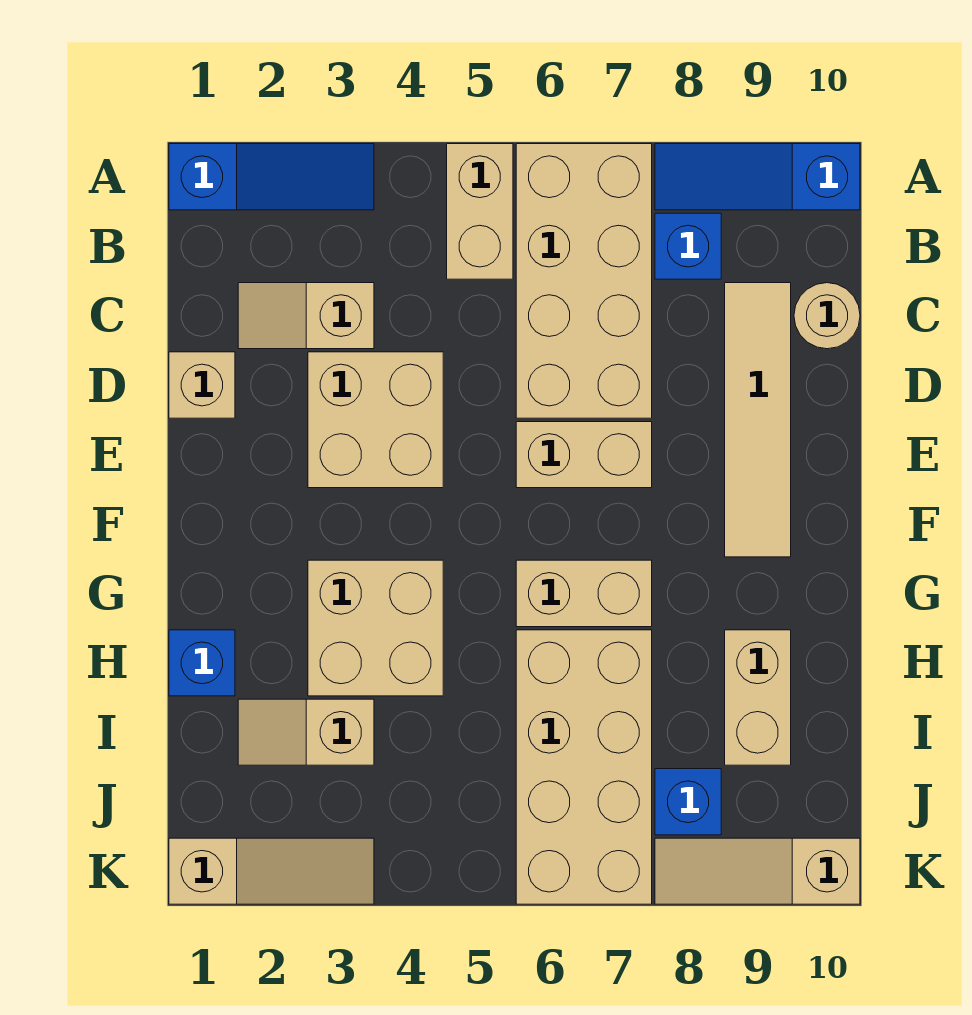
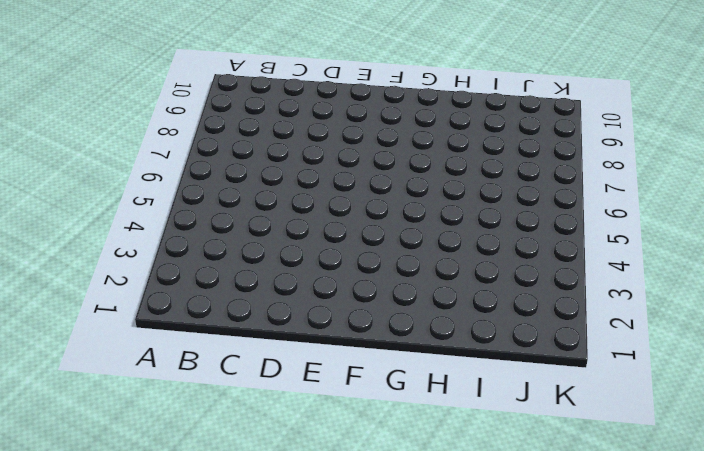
none -> blue 1x3 slope [169,144,374,210]
none -> tan 1x2 brick [447,144,513,279]
none -> tan 2x4 brick [516,144,652,418]

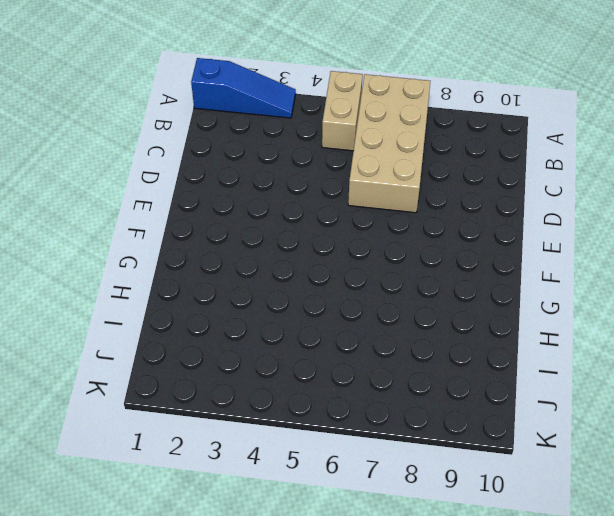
none -> blue 1x3 slope [655,144,860,210]
none -> blue 1x1 brick [655,213,721,279]
none -> tan 1x2 slope [238,283,374,349]

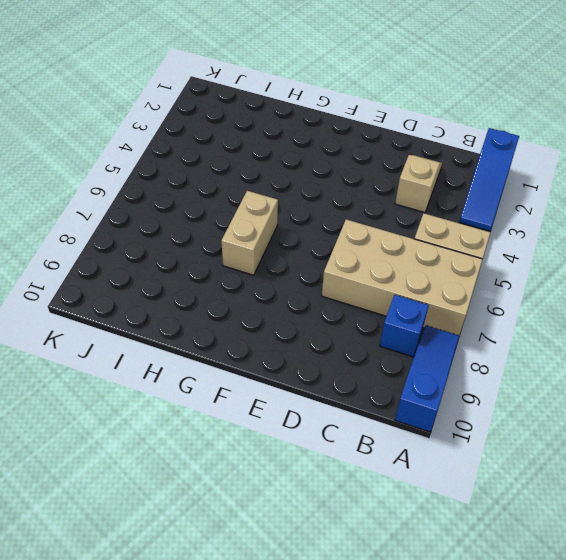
none -> tan 1x4 tile [725,283,791,557]
none -> tan 1x1 round brick [794,283,860,349]
none -> tan 1x1 brick [169,352,235,418]

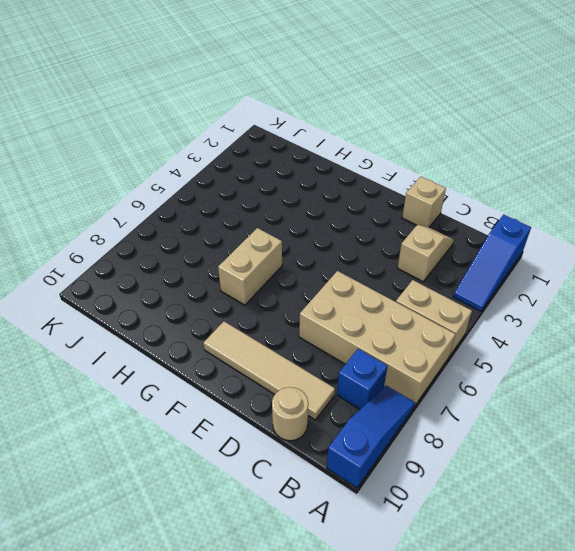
none -> tan 2x2 brick [308,352,443,488]
none -> tan 1x2 brick [516,422,652,488]
none -> tan 2x2 brick [308,560,443,696]

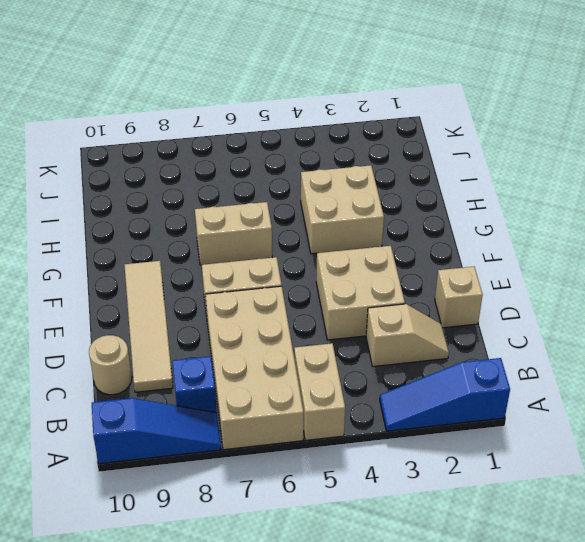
none -> blue 1x1 brick [169,630,235,696]
none -> tan 2x4 brick [516,630,652,904]
none -> tan 1x2 brick [725,630,791,765]

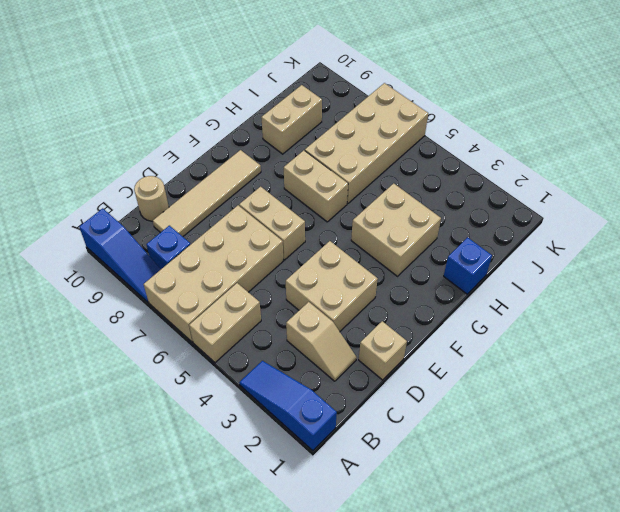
none -> tan 1x2 slope [238,699,374,765]
none -> blue 1x1 brick [655,769,721,835]
none -> tan 1x3 slope [169,838,374,904]

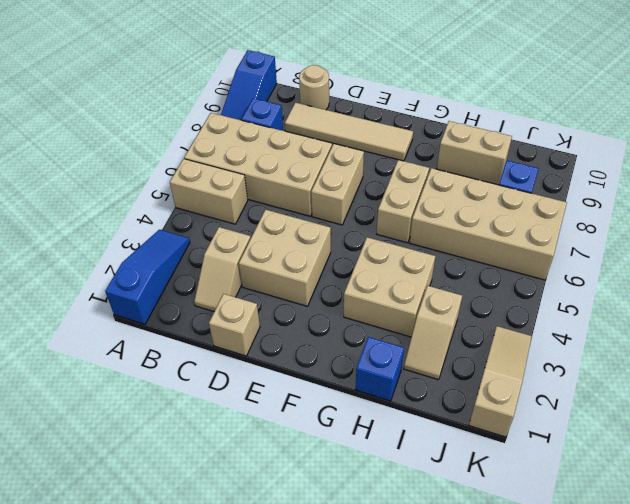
none -> tan 1x3 slope [655,838,860,904]

